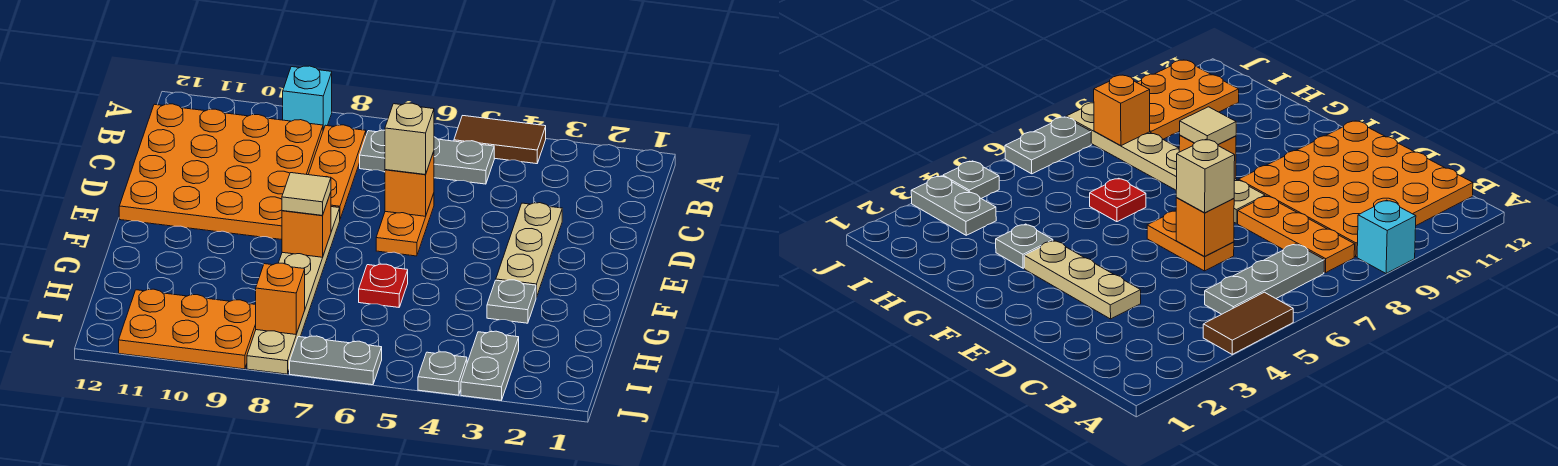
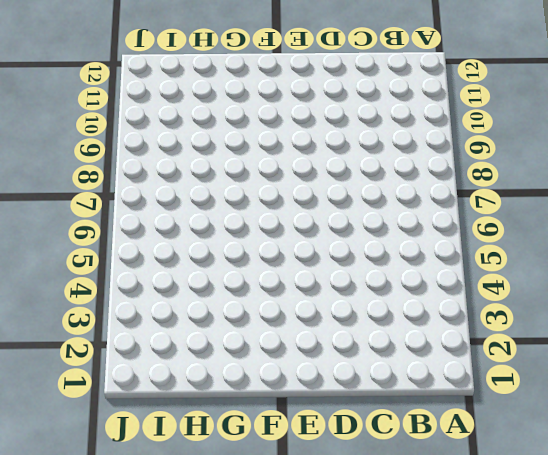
none -> brown 1x2 tile [454,116,546,164]
none -> cyan 1x1 brick [283,66,332,130]
none -> grey 1x3 plate [360,130,494,184]

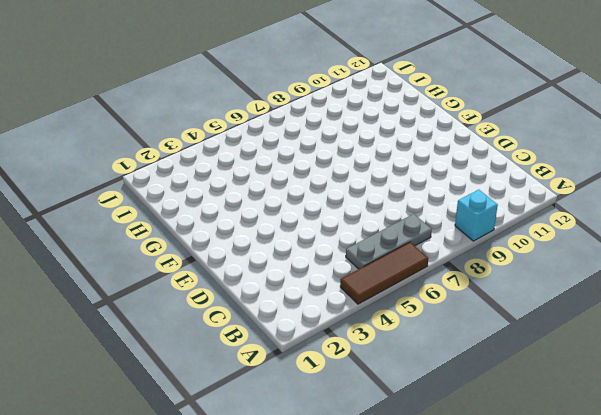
brown 1x3 tile [340,242,428,304] -> brown 1x2 tile [454,116,546,164]
none -> orange 1x3 plate [308,125,366,219]
none -> orange 4x4 plate [119,104,323,240]
none -> tan 1x3 plate [496,203,562,297]

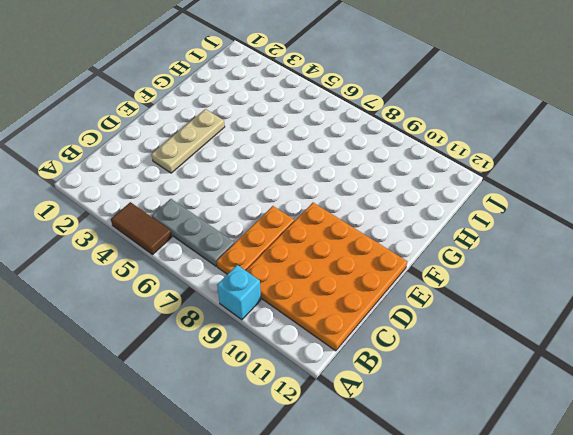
none -> orange 1x2 plate [376,193,434,256]
none -> tan 1x6 plate [247,207,340,374]
none -> grey 1x1 plate [487,280,536,323]

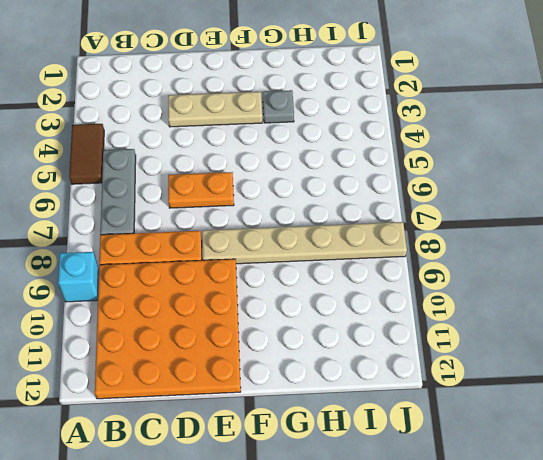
none -> red 1x1 plate [359,264,408,307]
none -> grey 1x2 plate [461,331,519,400]
none -> orange 2x3 plate [119,289,256,369]

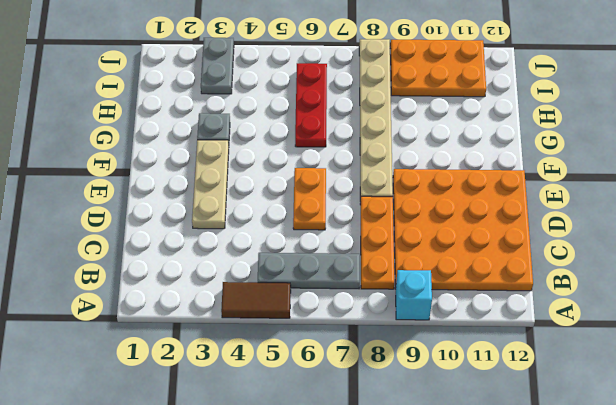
red 1x3 plate [295,63,327,147] -> red 1x1 plate [359,264,408,307]
none -> grey 1x1 plate [418,352,467,395]
none -> grey 1x2 plate [290,336,382,385]
none -> orange 1x1 brick [385,152,434,216]

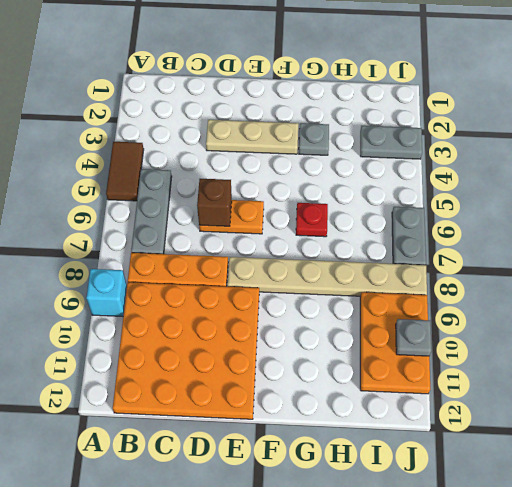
brown 1x1 brick [197,179,232,226] -> orange 1x1 brick [385,152,434,216]
grey 1x1 plate [396,319,431,356] -> grey 1x1 plate moved to [418,352,467,395]
none -> orange 1x1 brick [282,192,331,257]
none -> orange 1x1 brick [256,263,305,334]
none -> tan 1x1 brick [385,103,434,175]

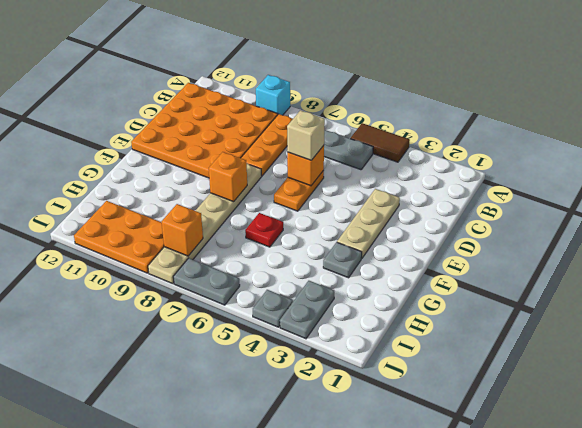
none -> tan 1x1 tile [282,173,331,215]

